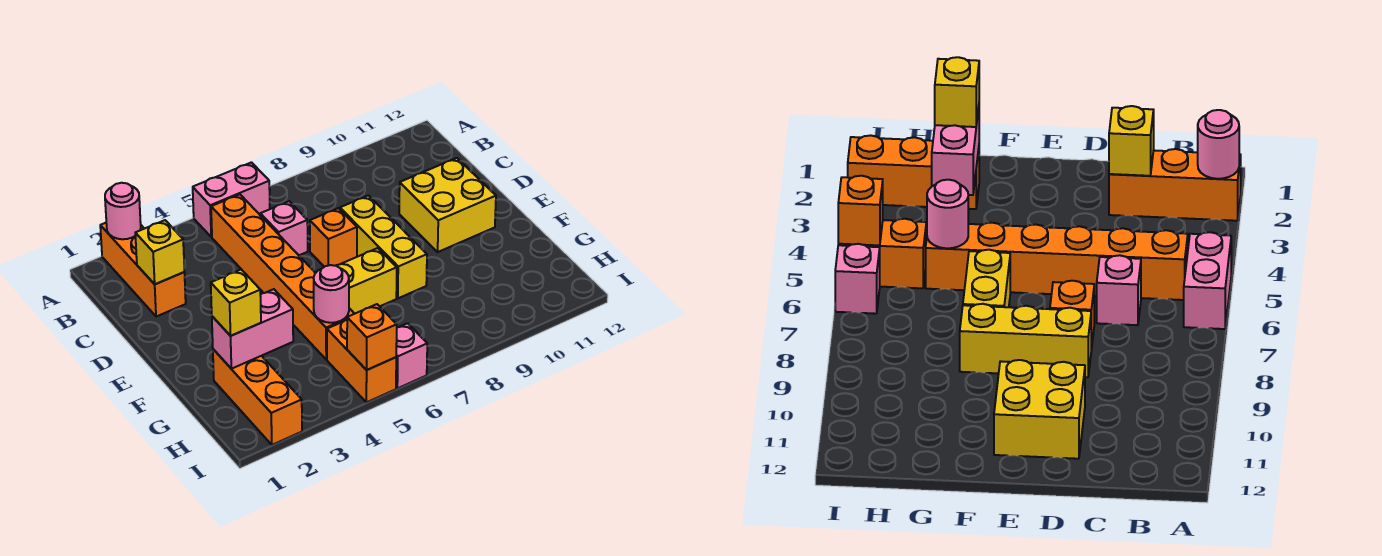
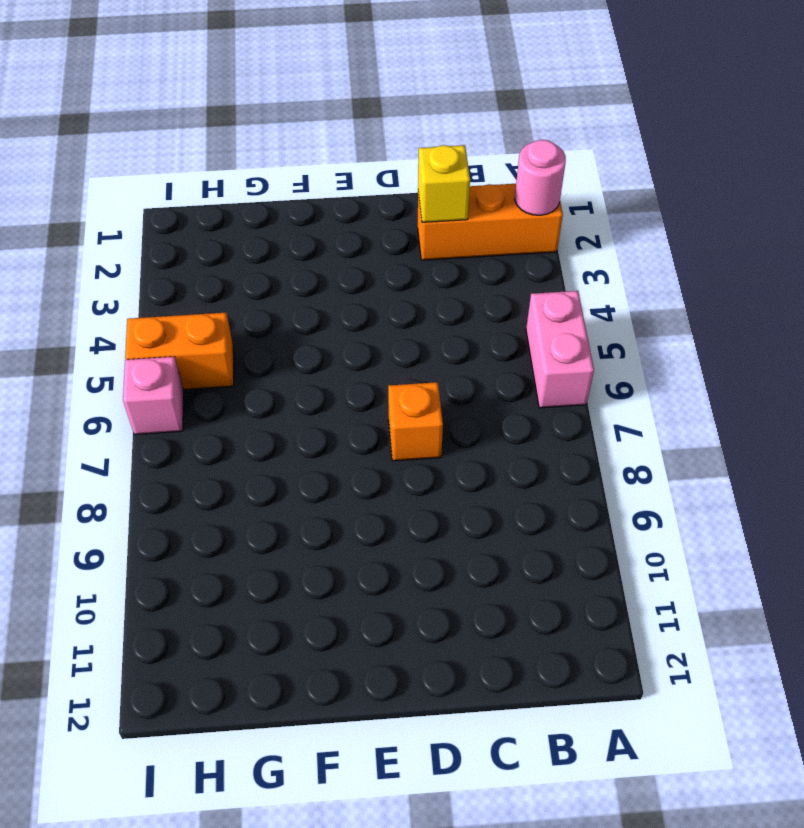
none -> orange 1x6 brick [211,194,354,359]
none -> pink 1x1 brick [260,201,308,255]
none -> yellow 1x3 brick [340,195,427,298]

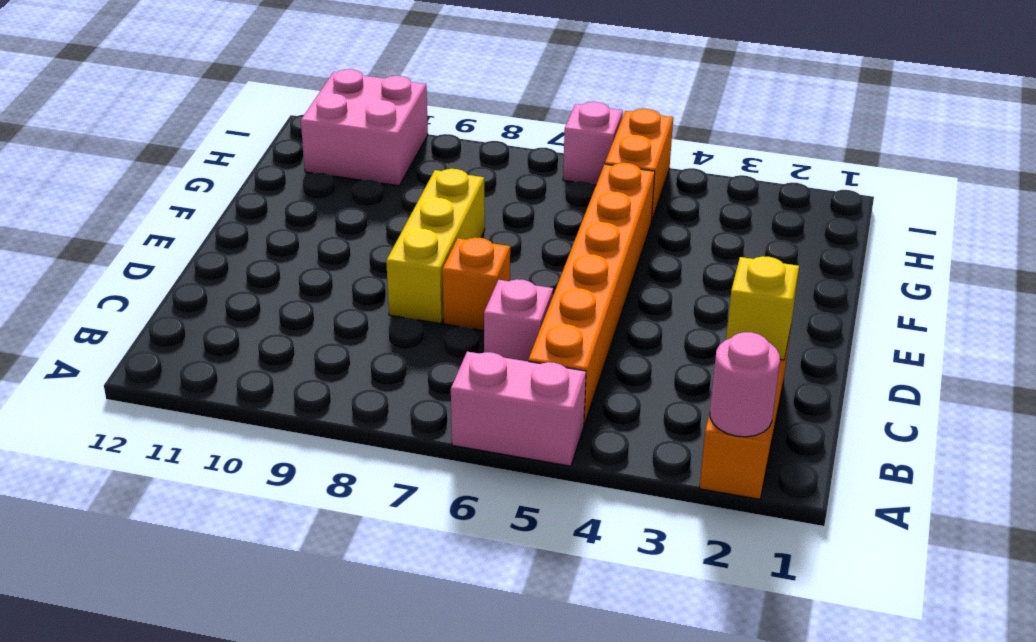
pink 2x2 brick [301,69,428,186] -> none
none -> yellow 2x2 brick [399,158,496,252]
none -> yellow 1x2 brick [336,248,397,314]
none -> orange 1x3 brick [213,349,302,445]

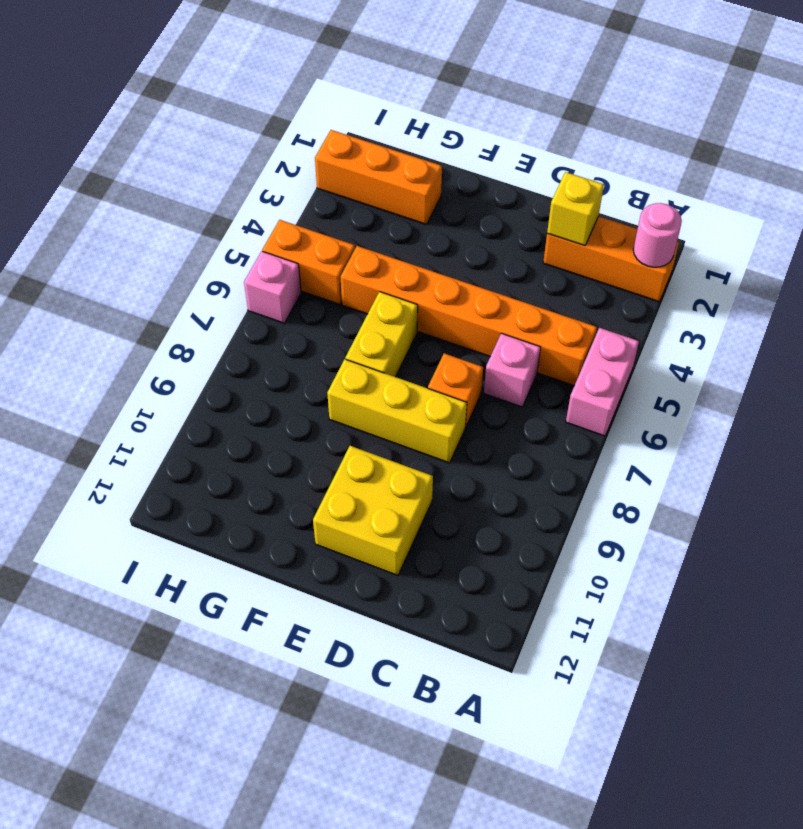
none -> pink 1x2 brick [212,289,293,369]
none -> pink 1x1 round brick [314,265,349,323]
none -> orange 1x1 brick [347,304,397,370]

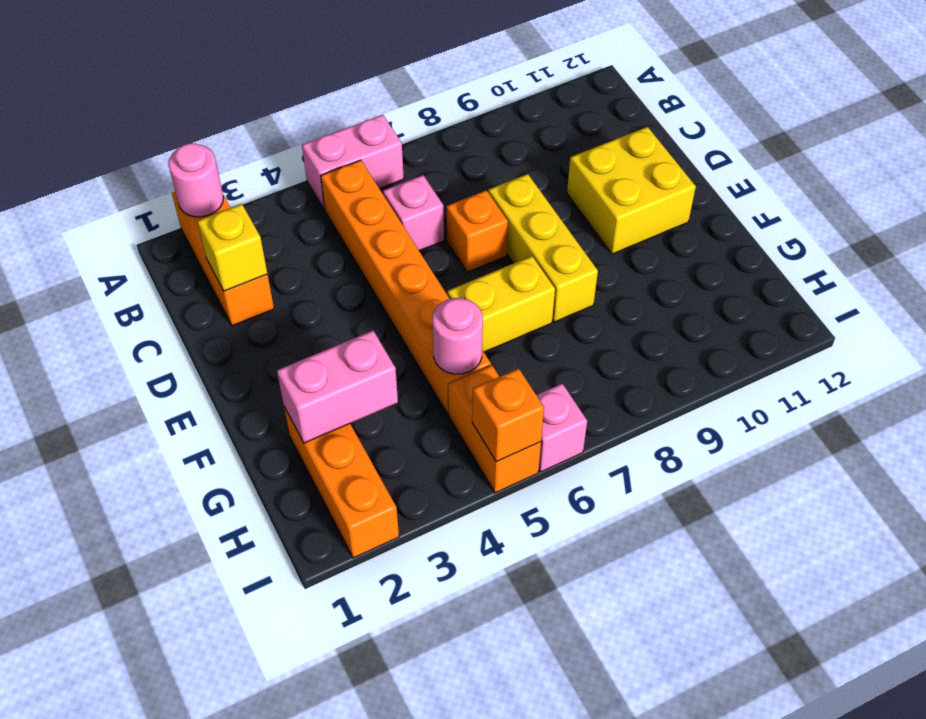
none -> yellow 1x1 brick [211,269,261,336]

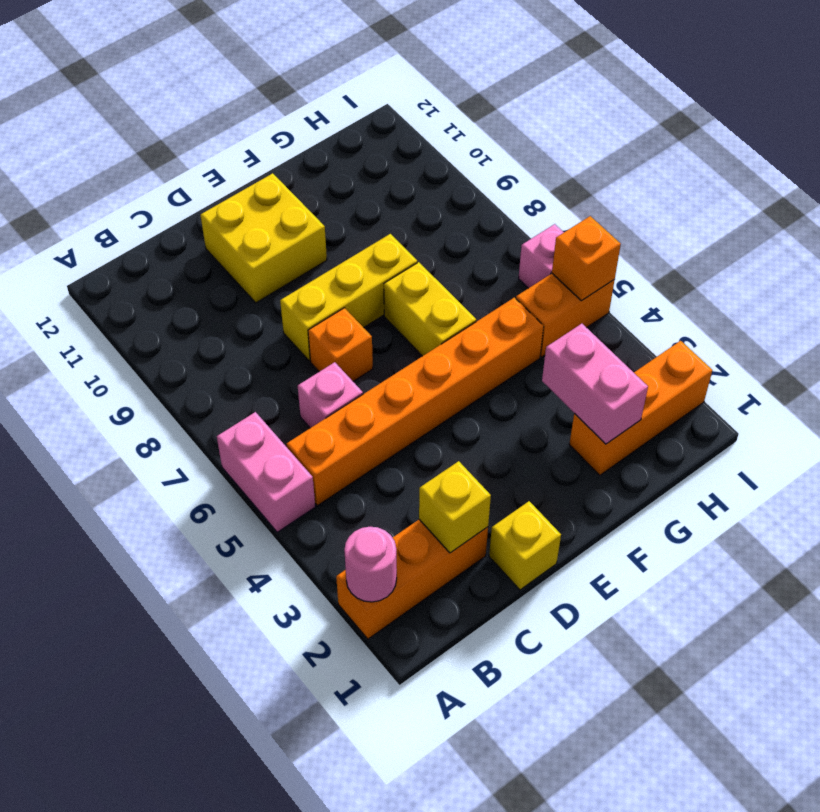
yellow 1x1 brick [489,501,561,590] -> yellow 1x1 brick moved to [211,269,261,336]
none -> pink 1x1 round brick [314,265,349,323]

